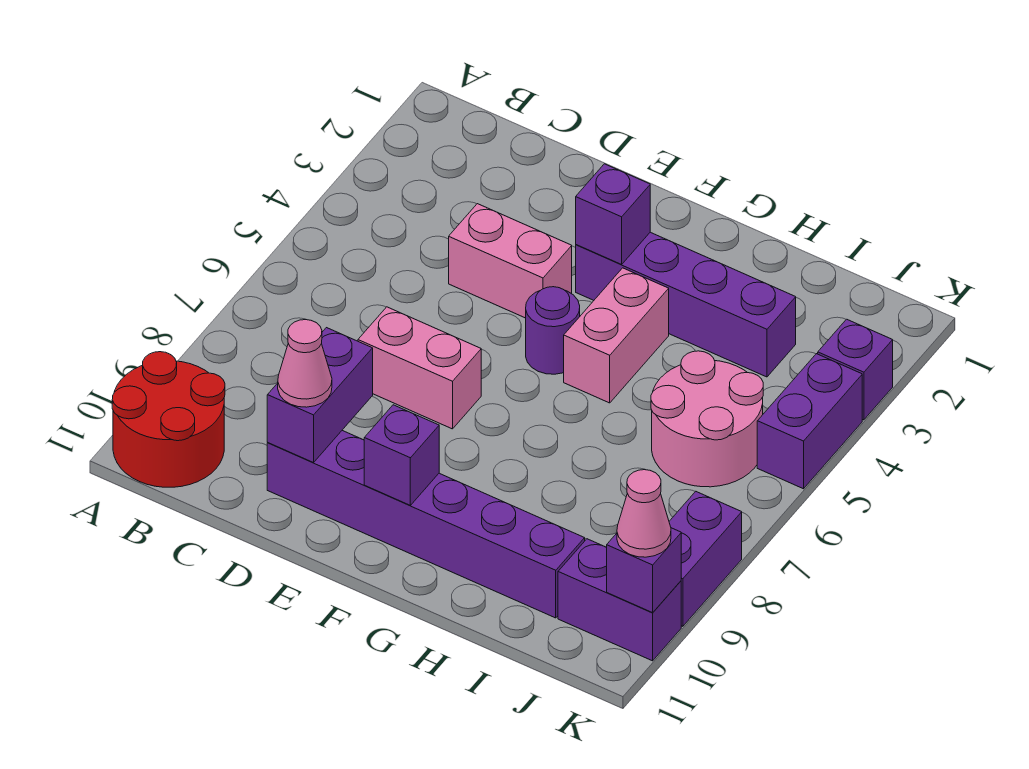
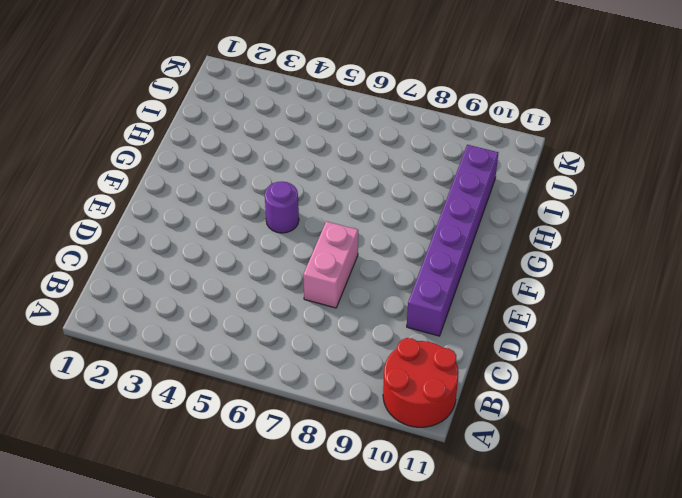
none -> pink 1x2 brick [449,204,572,318]
none -> purple 1x4 brick [576,232,796,377]
none -> pink 1x2 brick [564,268,669,403]

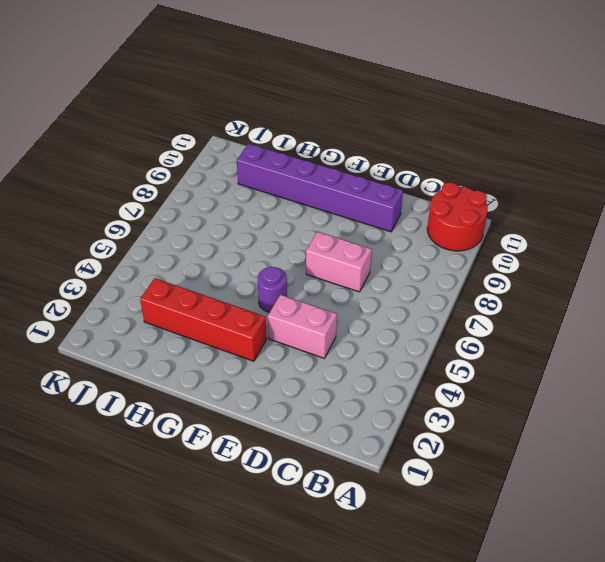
red 1x4 brick [140,278,267,361] -> purple 1x4 brick [576,232,796,377]
none -> pink 1x2 brick [564,268,669,403]
none -> pink 2x2 round brick [651,351,763,487]
none -> purple 1x2 brick [558,539,681,661]

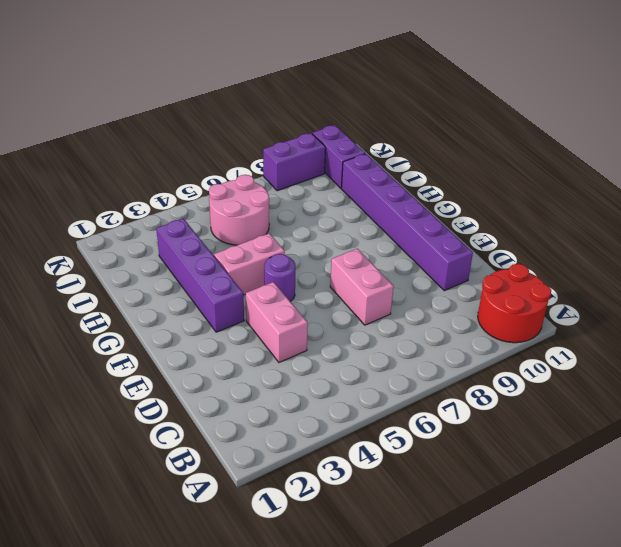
none -> purple 1x1 brick [818,319,893,420]
none -> purple 1x2 brick [757,354,862,489]
none -> purple 1x2 brick [267,328,373,463]

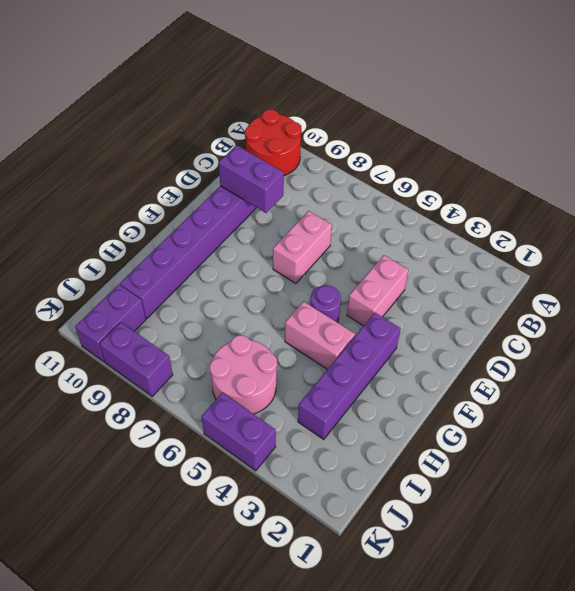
none -> purple 1x1 brick [818,319,893,420]
none -> purple 1x1 brick [576,164,650,264]
none -> purple 1x1 brick [364,405,439,505]

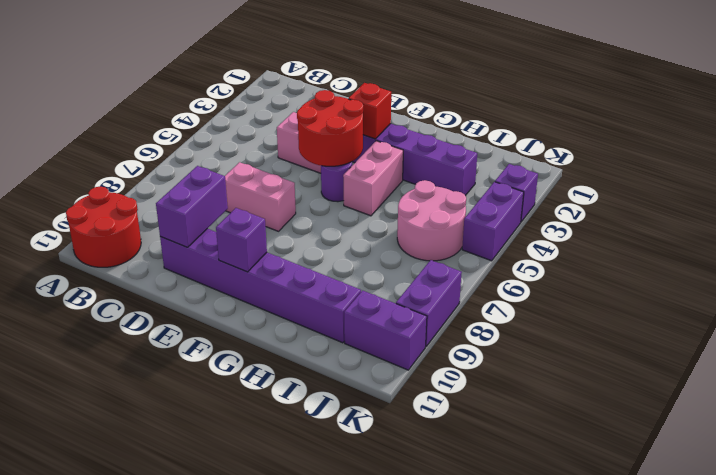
red 2x2 round brick [297,90,363,166] -> none
red 1x1 brick [349,83,391,139] -> purple 1x1 brick [576,164,650,264]
none -> purple 1x1 brick [607,528,681,613]
none -> pink 1x1 cone [278,320,332,407]
none -> pink 1x1 cone [617,470,671,557]

